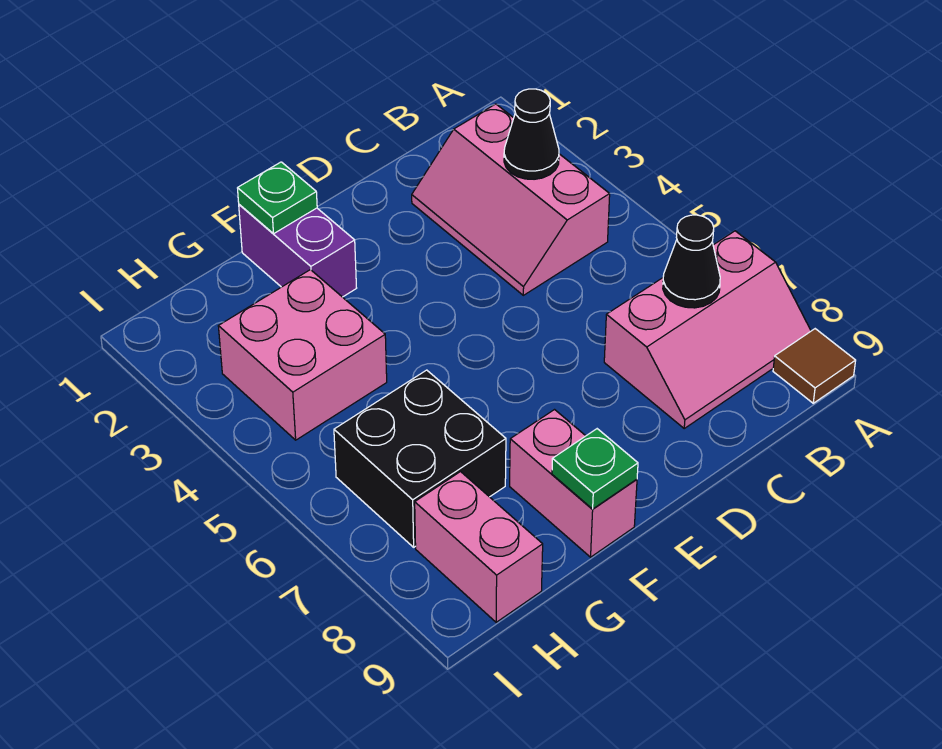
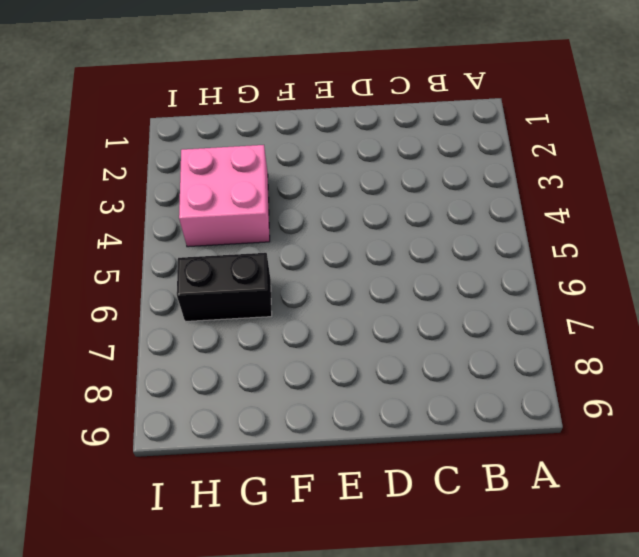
black 1x2 brick [177,253,272,321] -> black 2x2 brick [334,370,506,547]
none -> pink 2x3 slope [604,231,811,428]
none -> brown 1x1 tile [773,329,856,403]
none -> pink 2x3 slope [412,104,610,295]

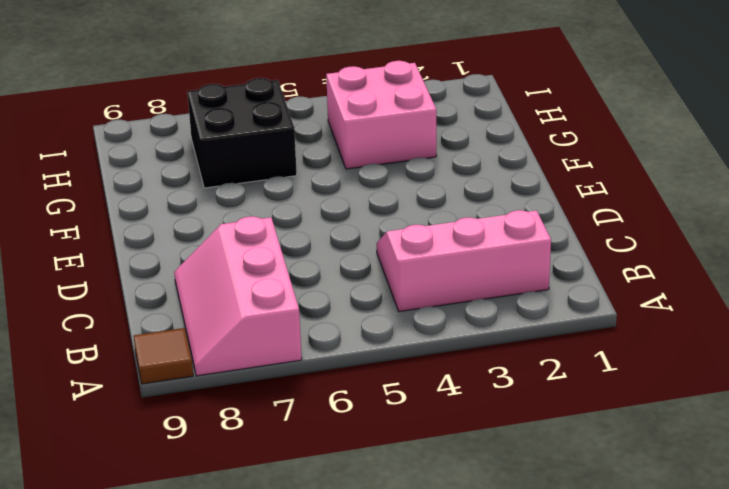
none -> purple 1x2 brick [239,205,356,297]
none -> pink 1x2 brick [510,410,637,557]
none -> pink 1x2 brick [415,472,543,622]

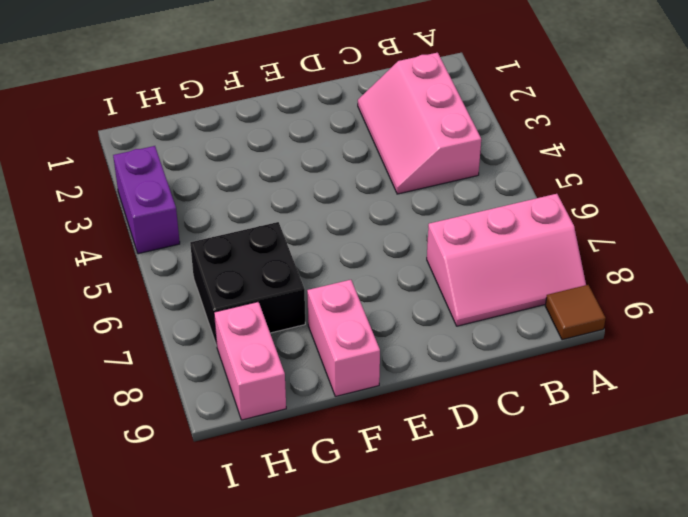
purple 1x2 brick [113,146,180,254] -> purple 1x2 brick moved to [239,205,356,297]
none -> pink 2x2 brick [218,270,387,440]
none -> black 1x1 cone [504,89,559,179]
none -> black 1x1 cone [663,215,720,308]

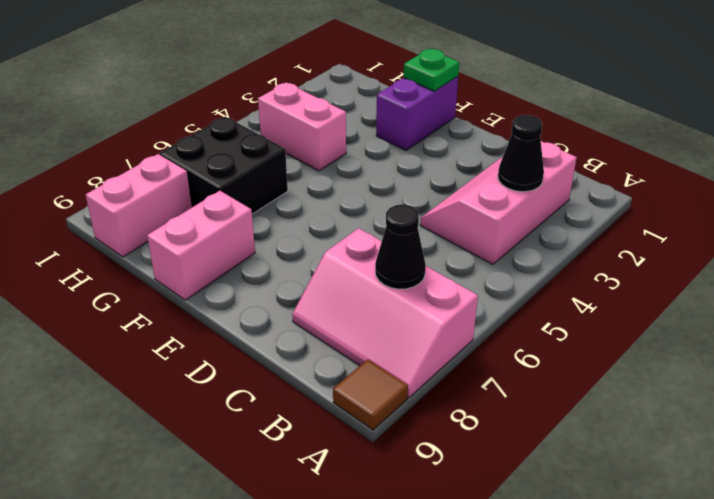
pink 1x2 brick [258,83,346,171] -> pink 2x2 brick [218,270,387,440]
none -> green 1x1 plate [552,429,638,509]

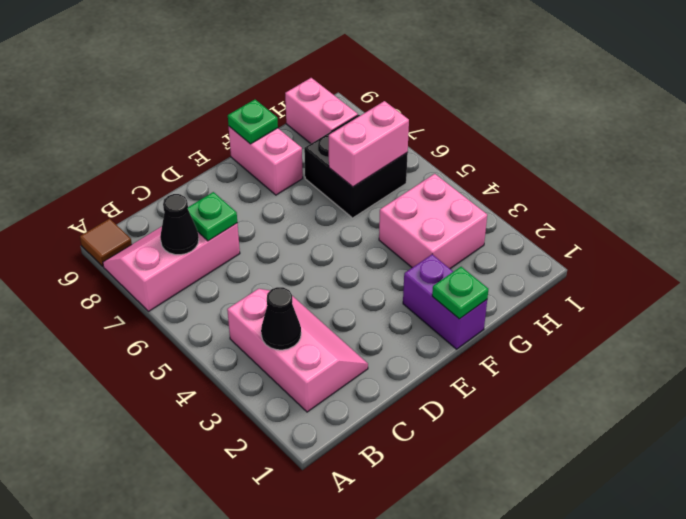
green 1x1 plate [188,192,237,241] -> none
pink 1x2 brick [329,101,409,187] -> none

